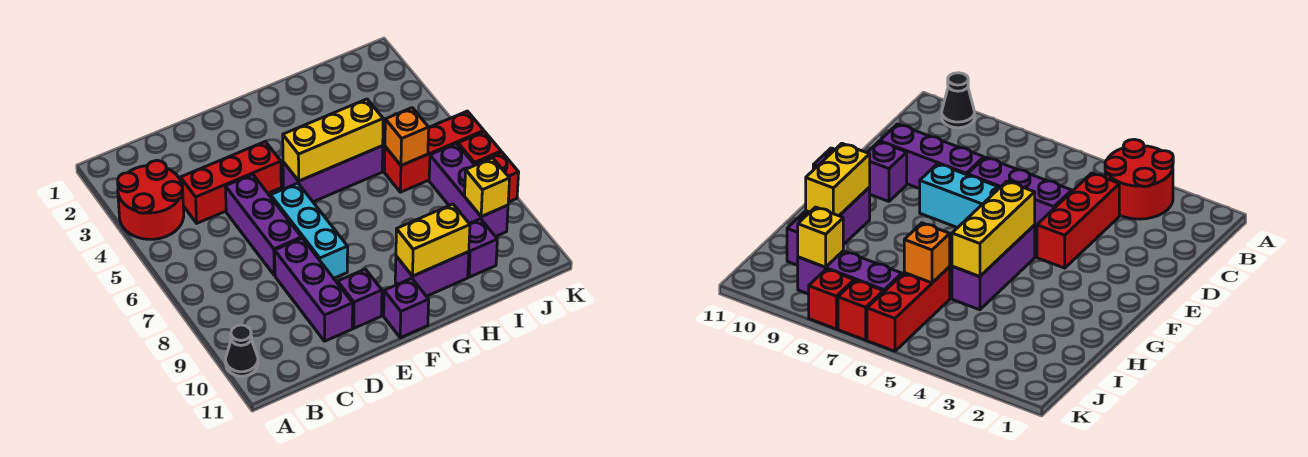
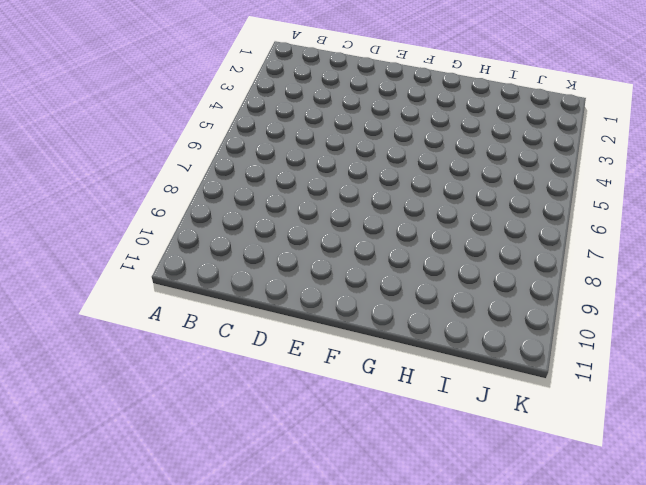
none -> red 2x2 round brick [118,161,184,239]
none -> black 1x1 cone [226,325,258,376]
none -> red 1x3 brick [180,142,281,223]

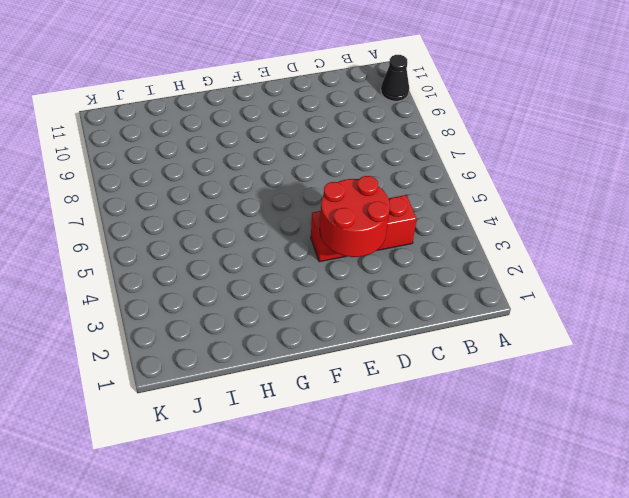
red 2x2 round brick [320,176,390,257] -> red 2x2 round brick moved to [118,161,184,239]
none -> purple 1x3 brick [225,174,302,275]
none -> purple 1x3 brick [275,238,353,341]
none -> cyan 1x3 brick [271,183,348,278]

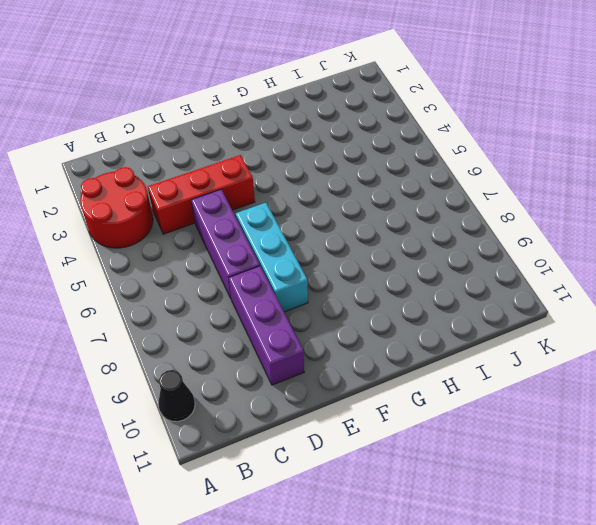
none -> purple 1x1 brick [338,269,382,328]
none -> purple 1x3 brick [283,146,383,202]
none -> purple 1x1 brick [384,278,429,338]

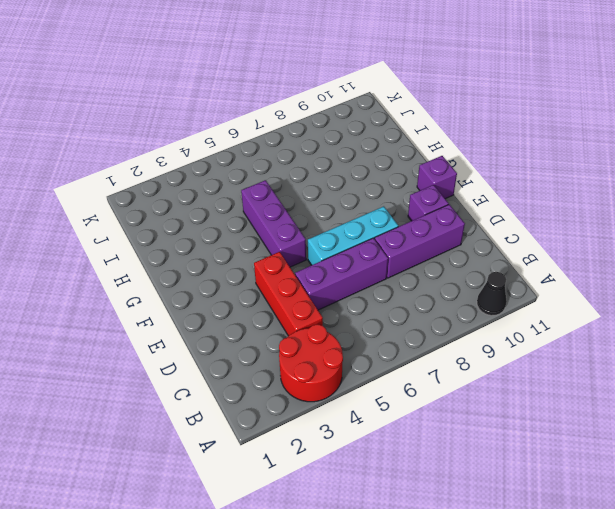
none -> purple 1x2 brick [395,252,469,296]
none -> red 1x3 brick [384,111,484,192]
none -> purple 1x1 brick [468,219,497,277]

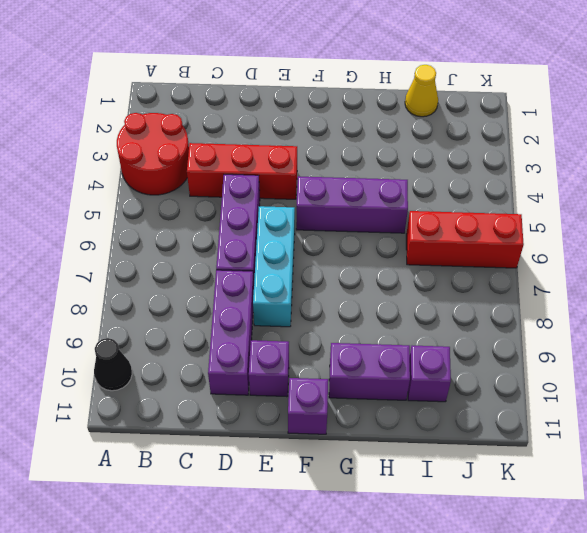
yellow 1x1 cone [405,65,438,117] -> none
none -> purple 1x3 brick [429,144,508,237]
none -> red 1x1 brick [458,132,501,165]
none -> red 1x1 brick [475,152,519,202]

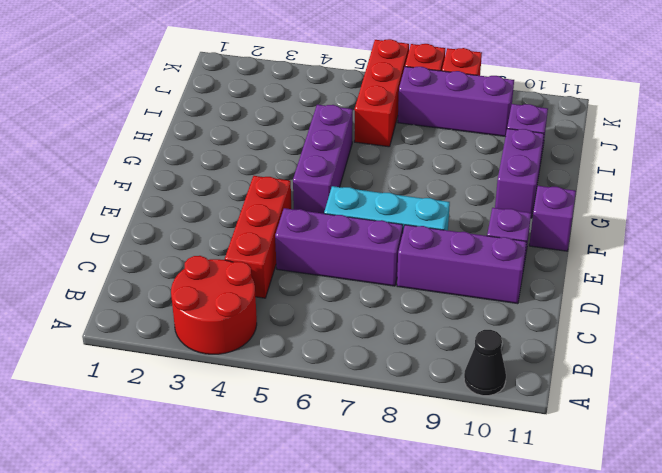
none -> yellow 1x3 brick [283,99,383,181]
none -> yellow 1x2 brick [396,204,470,276]
none -> orange 1x1 brick [385,108,429,166]

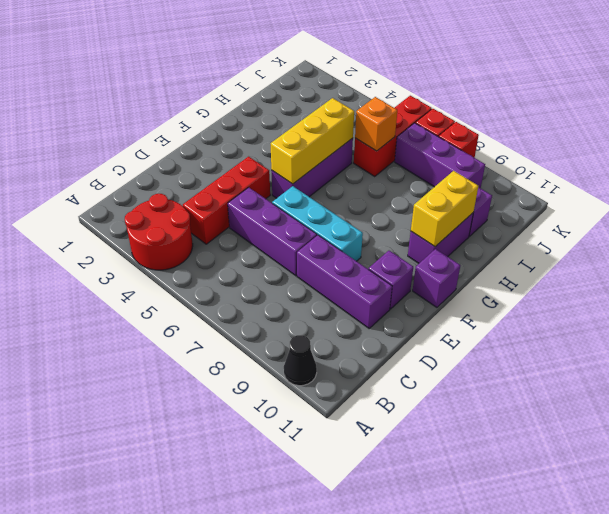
none -> yellow 1x1 brick [465,158,510,217]

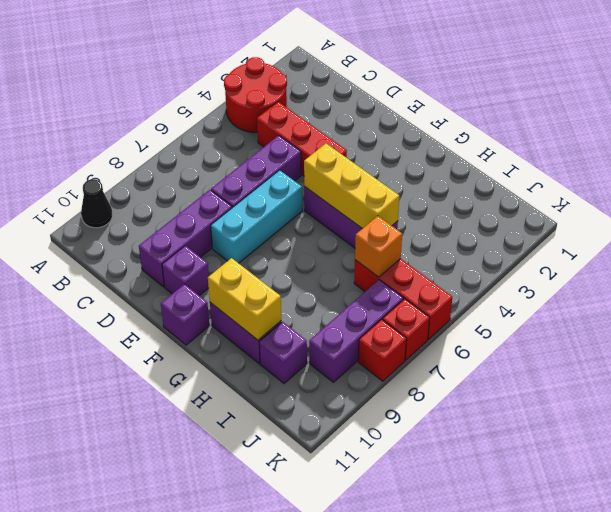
none -> yellow 1x1 brick [465,158,510,217]

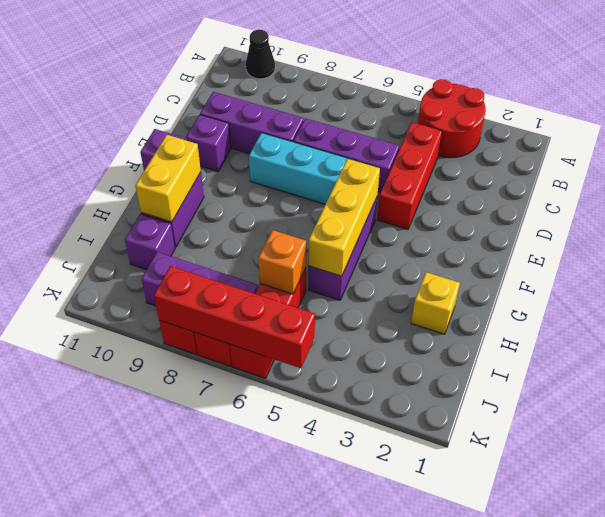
yellow 1x1 brick [411,272,460,334] -> yellow 1x1 brick moved to [465,158,510,217]
red 1x4 brick [154,266,315,368] -> none

